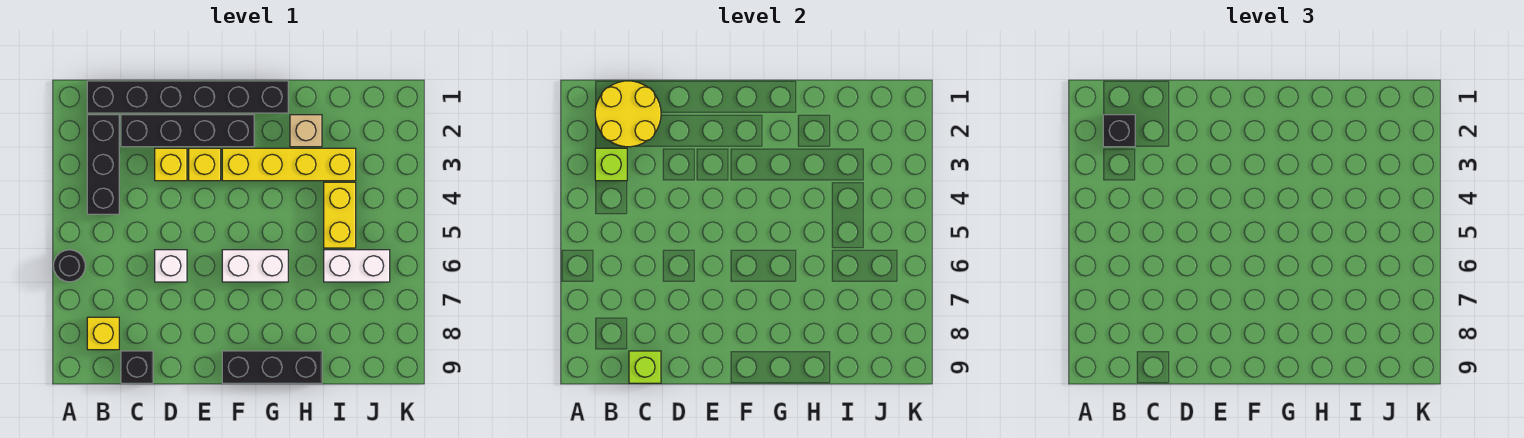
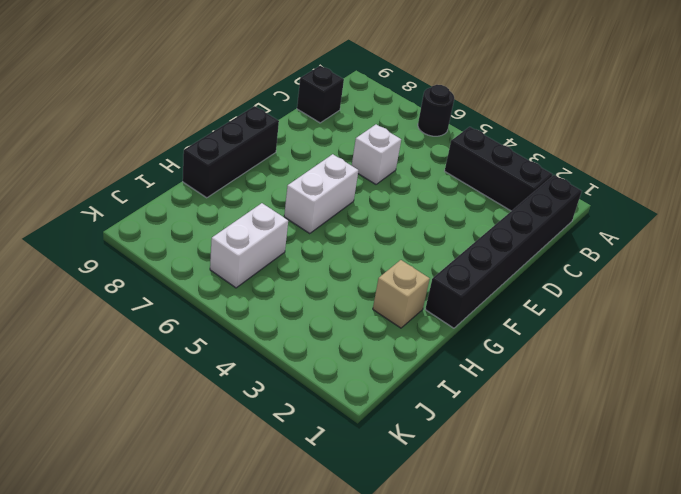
none -> yellow 1x1 brick [87,317,119,350]
none -> black 1x4 brick [121,115,254,147]
none -> yellow 1x1 brick [155,148,187,181]

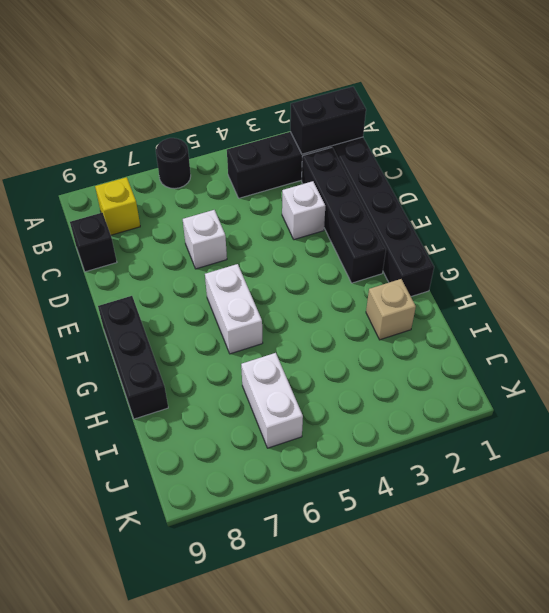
black 1x2 brick [290,87,366,154] -> yellow 2x2 round brick [595,81,661,147]
white 1x1 brick [282,181,325,240] -> yellow 1x1 brick [155,148,187,181]
none -> yellow 1x1 brick [189,148,221,181]
none -> yellow 1x4 brick [222,148,356,181]
none -> yellow 1x2 brick [324,182,356,248]

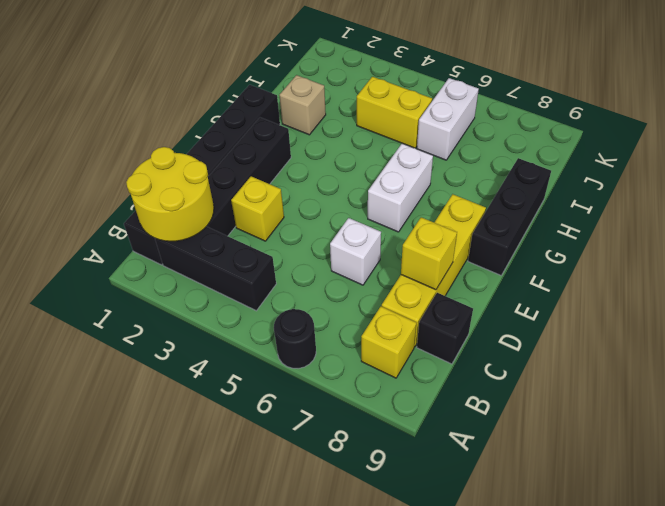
yellow 1x4 brick [382,194,486,347] -> yellow 1x4 brick moved to [222,148,356,181]
yellow 1x1 brick [401,217,457,290] -> yellow 1x1 brick moved to [189,148,221,181]
none -> lime 1x1 brick [595,148,627,181]
none -> lime 1x1 brick [629,351,661,383]
none -> black 1x1 brick [1103,115,1135,147]

